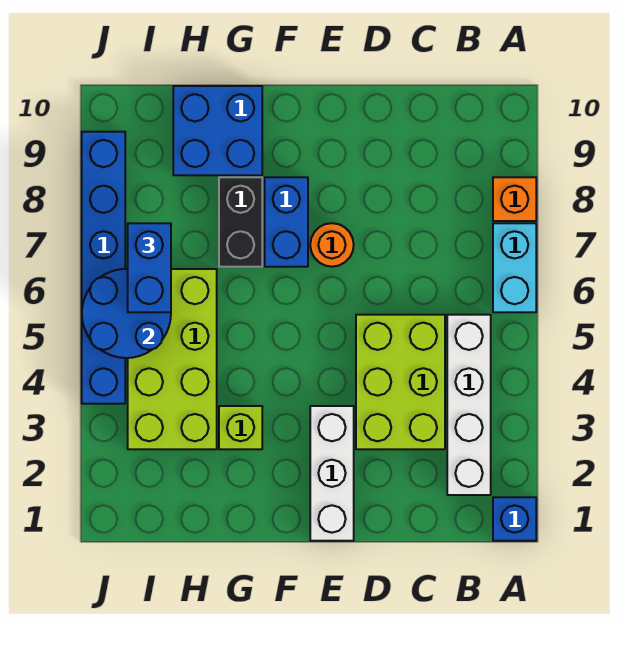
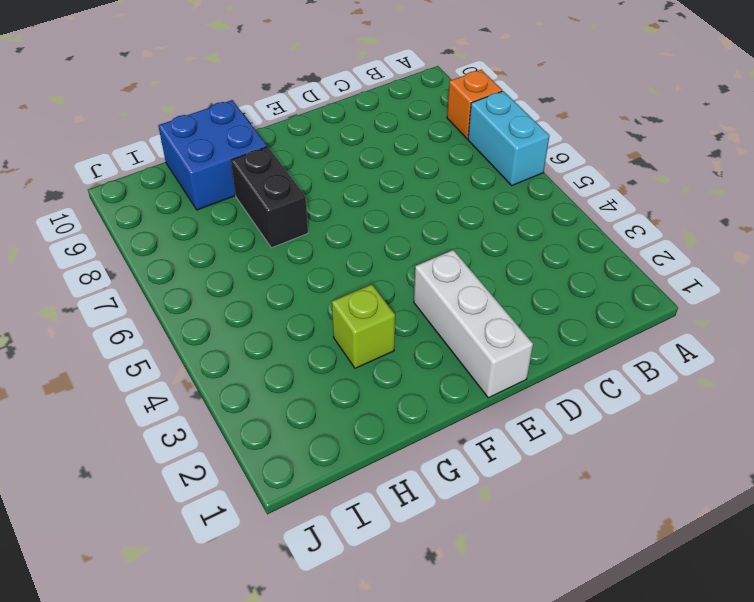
none -> blue 1x1 brick [493,497,536,541]
none -> white 1x4 brick [447,315,491,495]
none -> lime 2x3 brick [356,315,445,449]

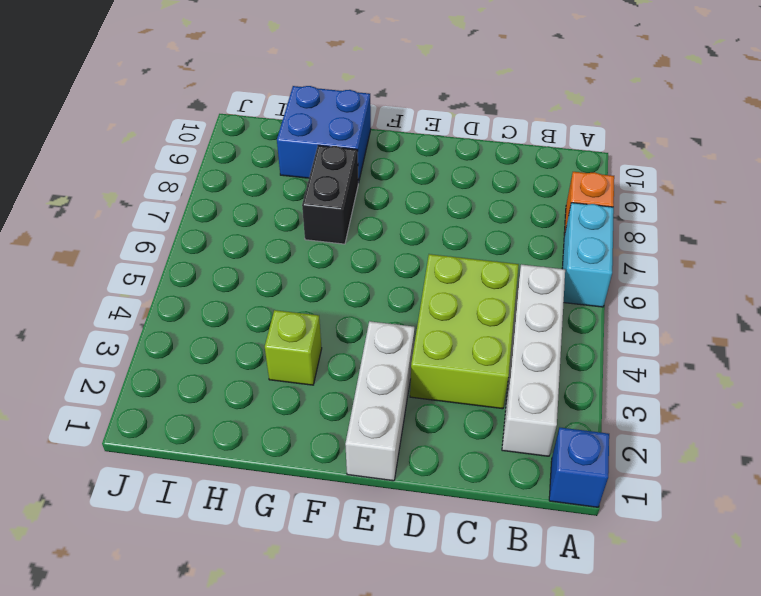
none -> orange 1x1 round brick [310,223,354,267]
none -> blue 1x2 brick [265,177,308,267]
none -> lime 2x4 brick [128,269,217,449]

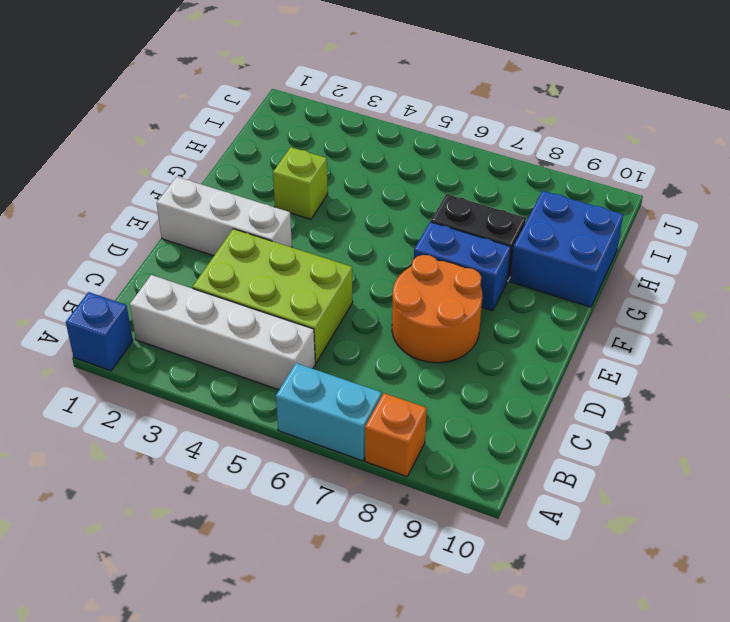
orange 2x2 round brick [392,255,482,363] -> orange 1x1 round brick [310,223,354,267]
none -> lime 2x4 brick [128,269,217,449]
none -> blue 1x6 brick [82,132,125,404]
none -> blue 2x2 round brick [82,269,171,358]

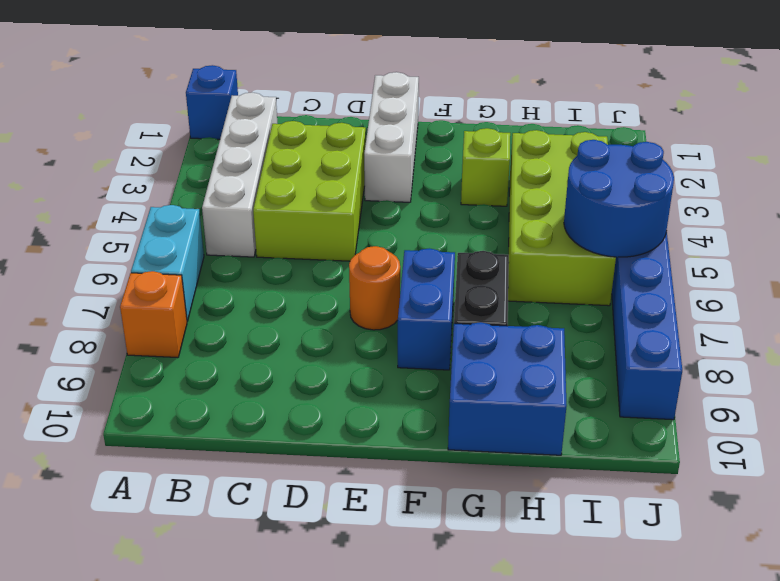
none -> blue 1x2 brick [128,223,171,312]

